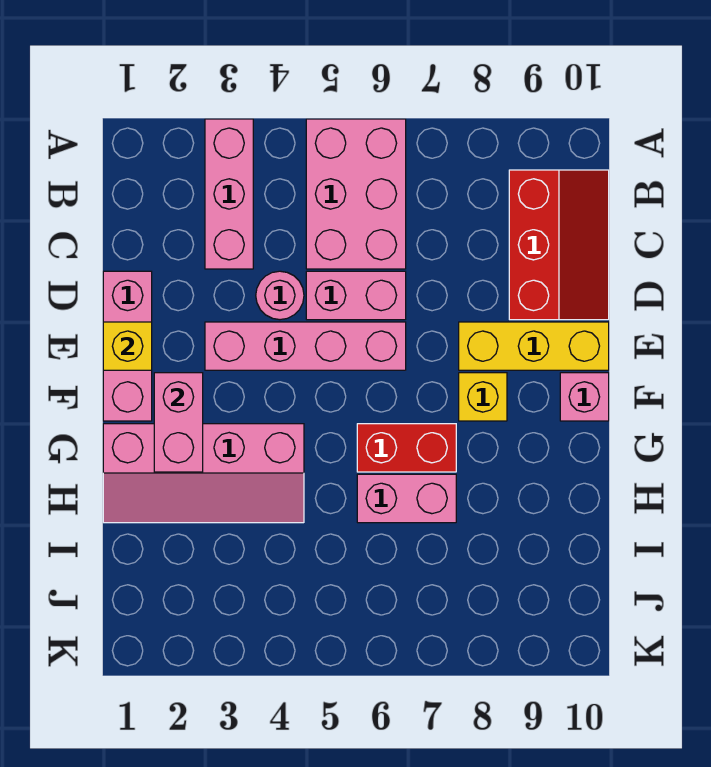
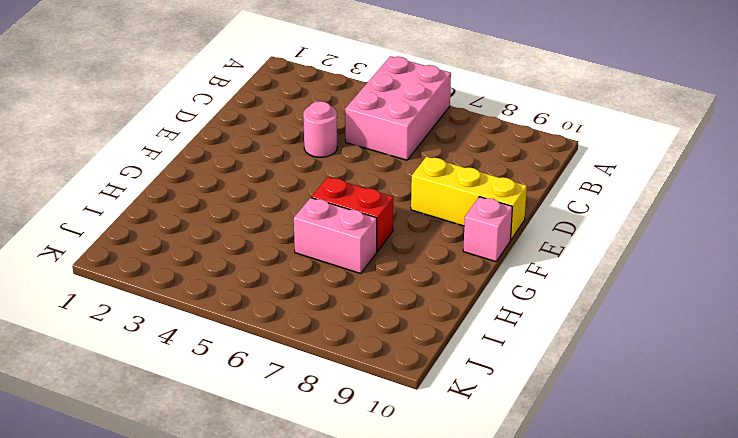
none -> pink 1x3 brick [205,119,253,269]
none -> red 2x3 slope [509,170,609,320]
none -> pink 1x3 brick [103,271,152,421]

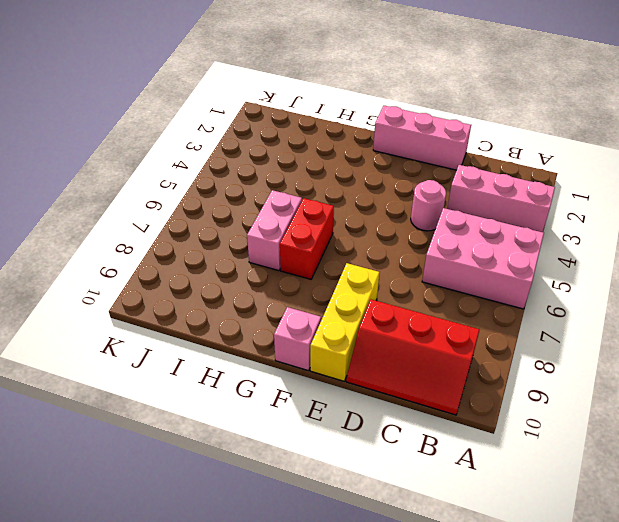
none -> pink 1x2 brick [306,271,406,320]
none -> pink 1x4 brick [205,322,406,370]
none -> yellow 1x1 brick [459,373,507,421]

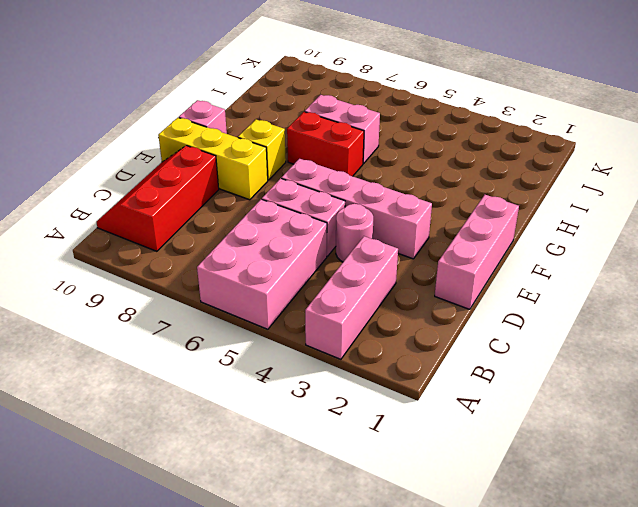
none -> pink 2x4 slope [103,424,304,523]
none -> yellow 1x1 brick [103,322,152,370]
none -> pink 1x2 brick [154,373,203,472]

